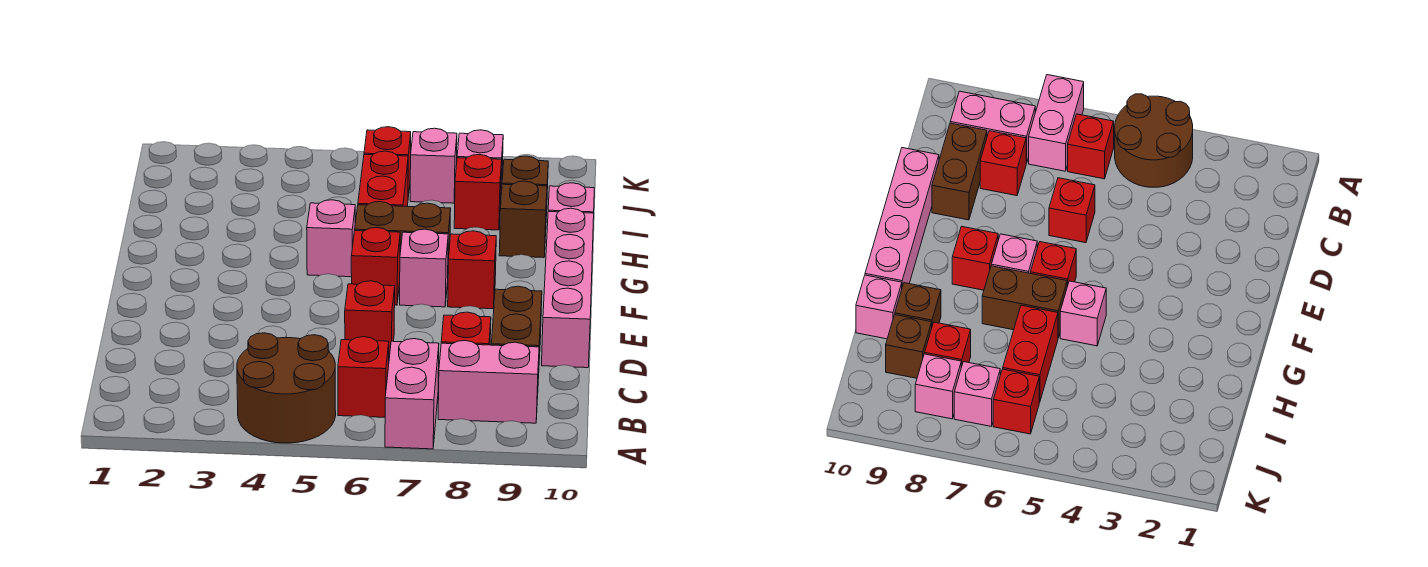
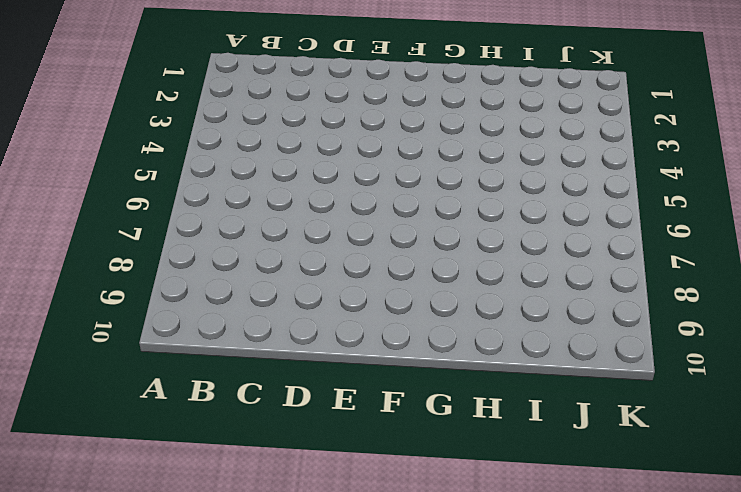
none -> brown 2x2 round brick [237,333,336,443]
none -> pink 1x2 brick [385,339,439,449]
none -> red 1x1 brick [338,337,389,417]

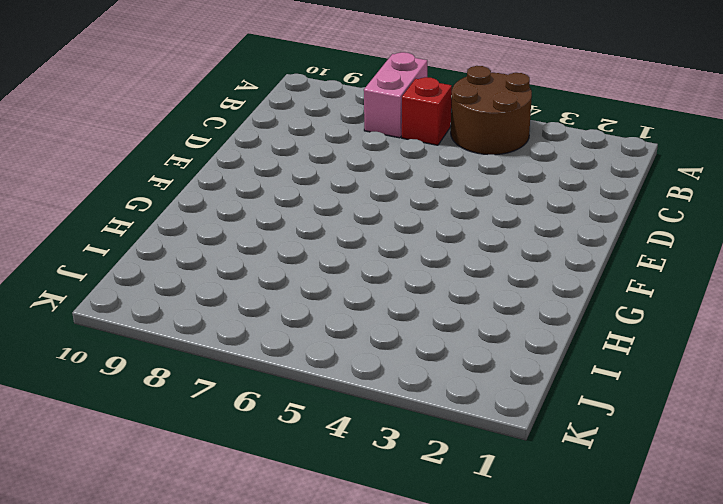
none -> pink 1x2 brick [438,340,539,423]
none -> red 1x1 brick [441,312,491,345]
none -> brown 1x2 brick [491,286,542,379]

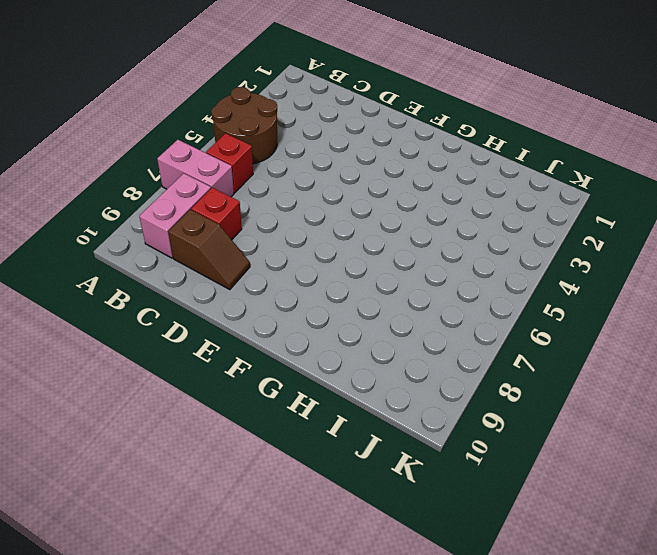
brown 1x2 slope [168,210,250,290] -> brown 1x2 brick [491,286,542,379]
none -> red 1x1 brick [345,281,395,358]
none -> pink 1x4 brick [542,208,594,368]
none -> red 1x1 brick [351,228,400,305]

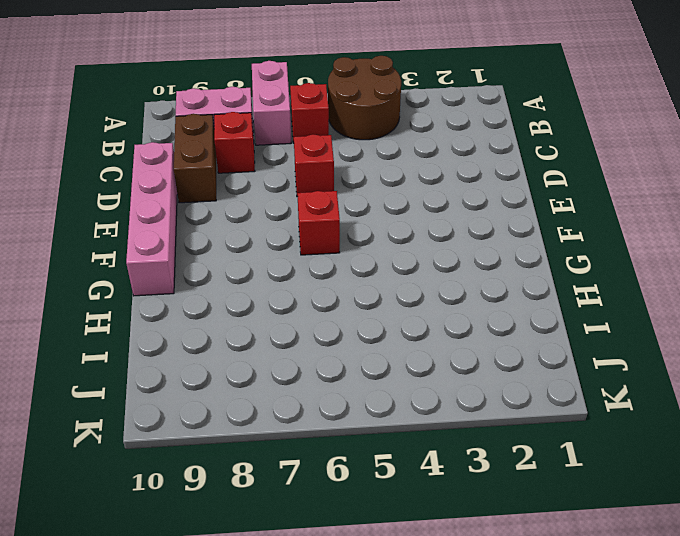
none -> pink 1x1 brick [400,229,448,307]
none -> red 1x1 brick [448,231,496,309]
none -> pink 1x1 brick [307,200,355,277]

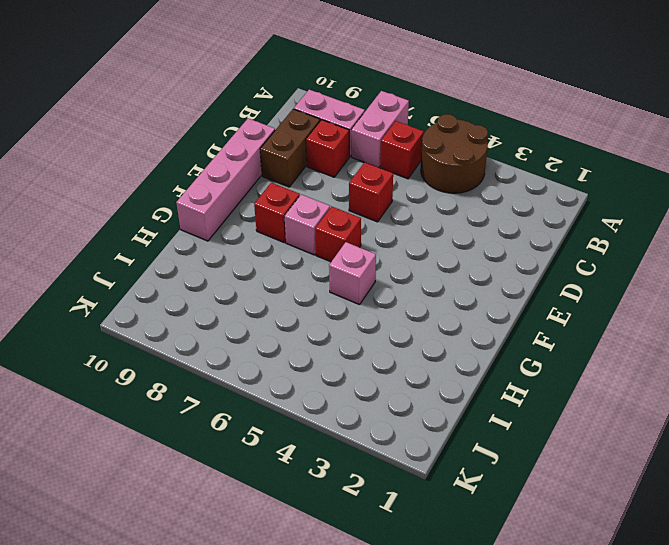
none -> brown 1x2 brick [355,202,451,259]
none -> red 1x2 brick [358,151,408,206]
none -> brown 1x1 brick [499,181,547,258]

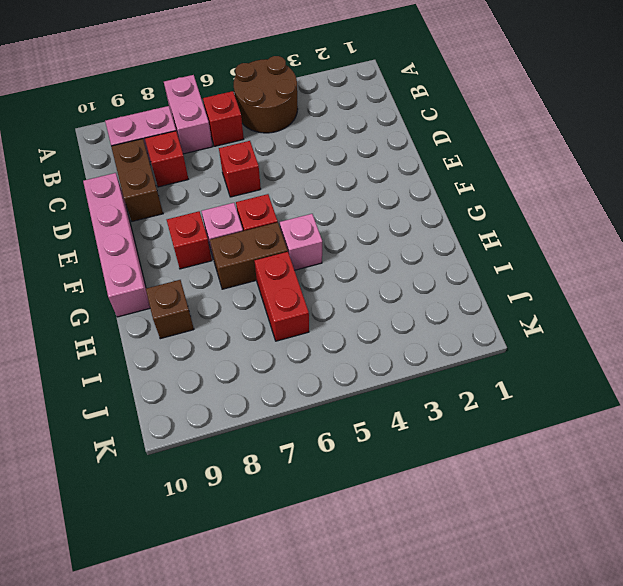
none -> pink 1x1 brick [548,183,594,213]
none -> red 1x1 brick [454,155,502,230]
none -> brown 1x1 brick [502,156,548,216]

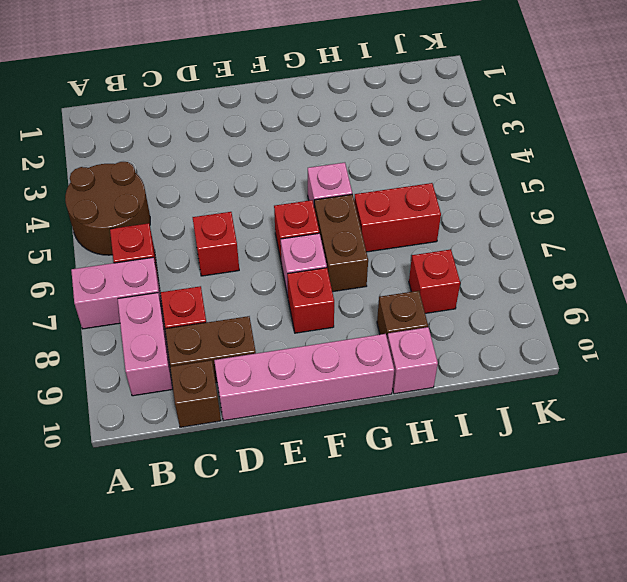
brown 1x1 brick [170,360,221,427] -> brown 1x1 brick moved to [502,156,548,216]
none -> red 1x1 brick [364,127,411,197]
none -> pink 1x1 brick [410,128,457,203]
none -> pink 1x1 brick [457,130,503,192]

